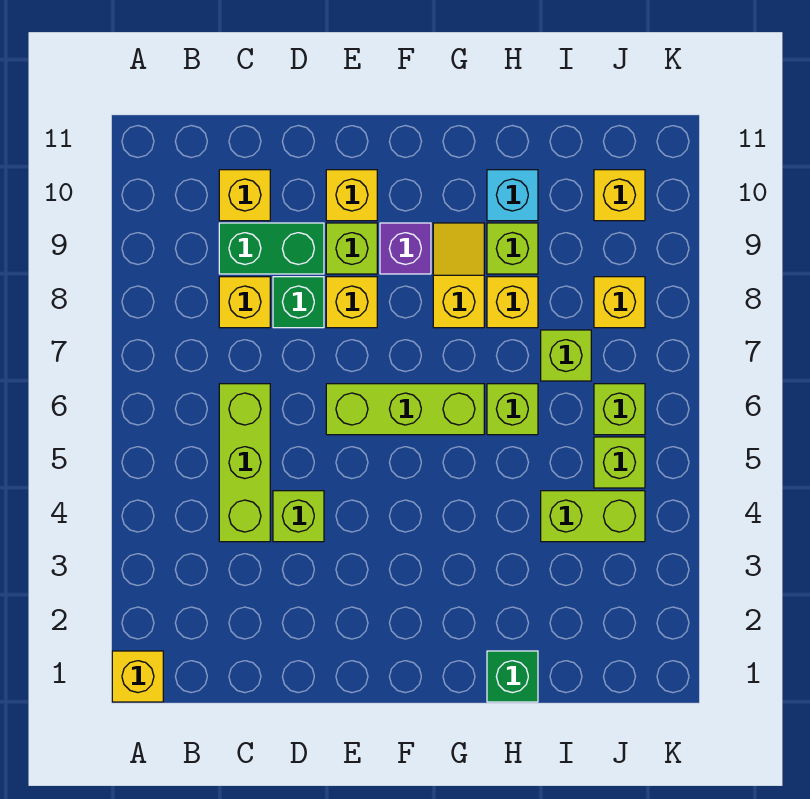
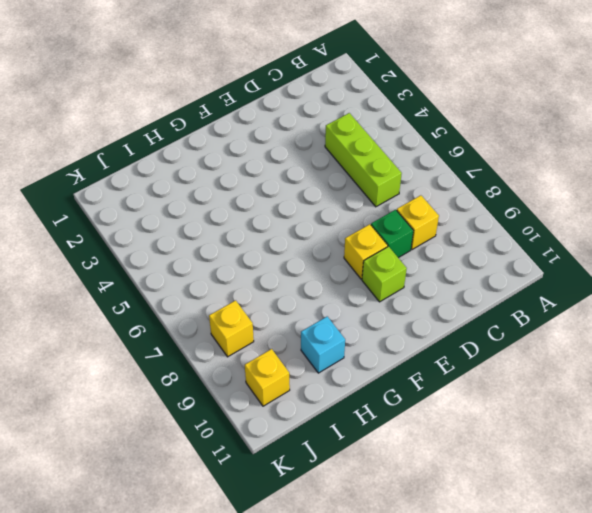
none -> yellow 1x1 brick [112,651,163,702]
none -> green 1x2 brick [219,223,324,274]
none -> yellow 1x1 brick [219,170,270,221]

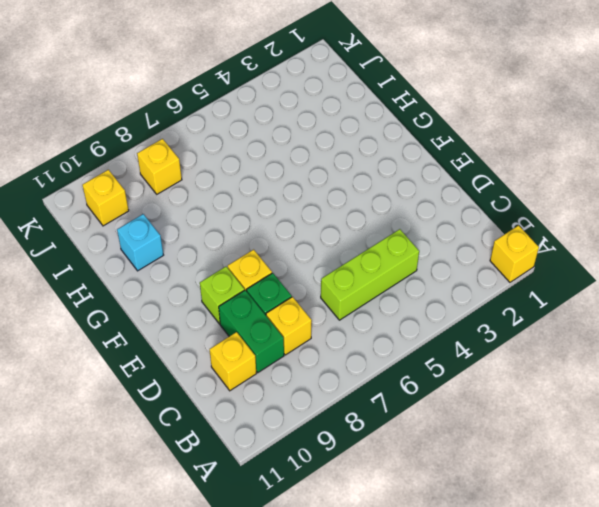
none -> lime 1x1 brick [273,491,324,542]
none -> lime 1x3 brick [326,384,484,435]
none -> yellow 1x1 brick [326,170,377,221]

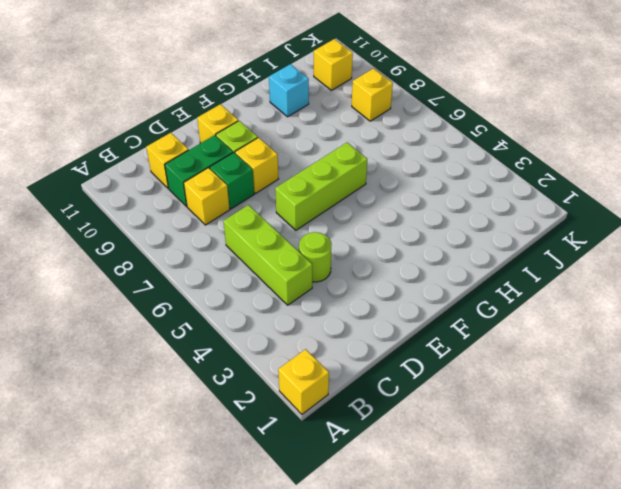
lime 1x1 round brick [299,232,332,282] -> lime 1x1 brick [273,491,324,542]
none -> purple 1x1 brick [380,223,431,274]
none -> yellow 1x2 slope [433,223,484,328]
none -> green 1x1 brick [487,651,538,702]

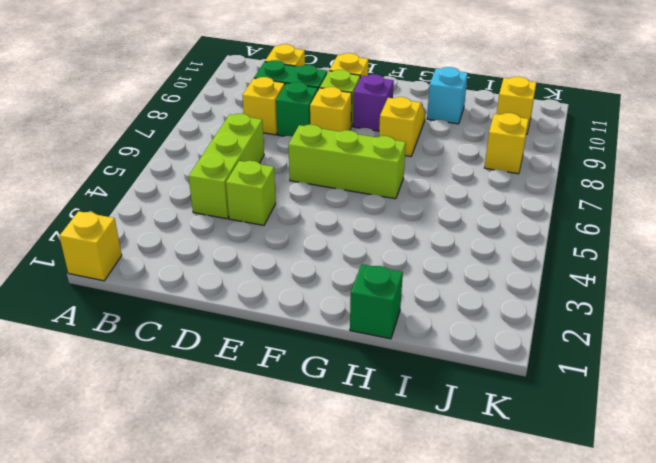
none -> lime 1x1 brick [487,384,538,435]
none -> yellow 1x1 brick [487,277,538,328]
none -> lime 1x1 brick [487,223,538,274]

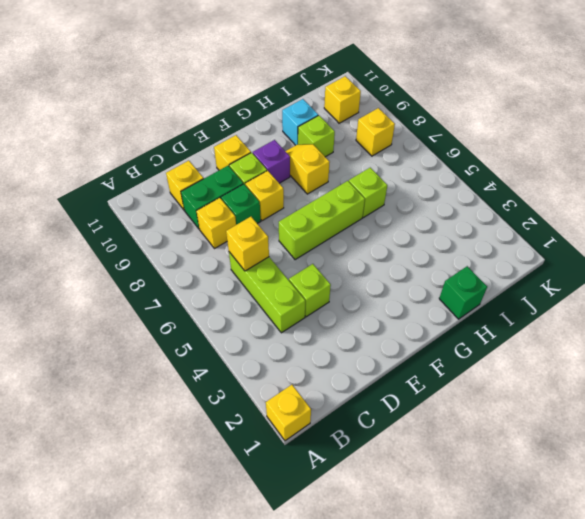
yellow 1x1 brick [226,217,269,271] -> yellow 1x1 brick moved to [487,277,538,328]
none -> lime 1x2 brick [541,491,645,542]
none -> lime 1x1 brick [541,330,591,381]
none -> lime 1x1 brick [594,437,645,488]

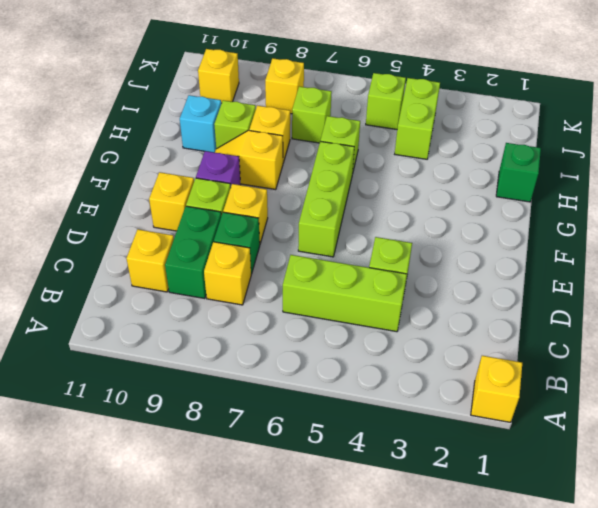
none -> lime 1x1 brick [594,384,645,435]

